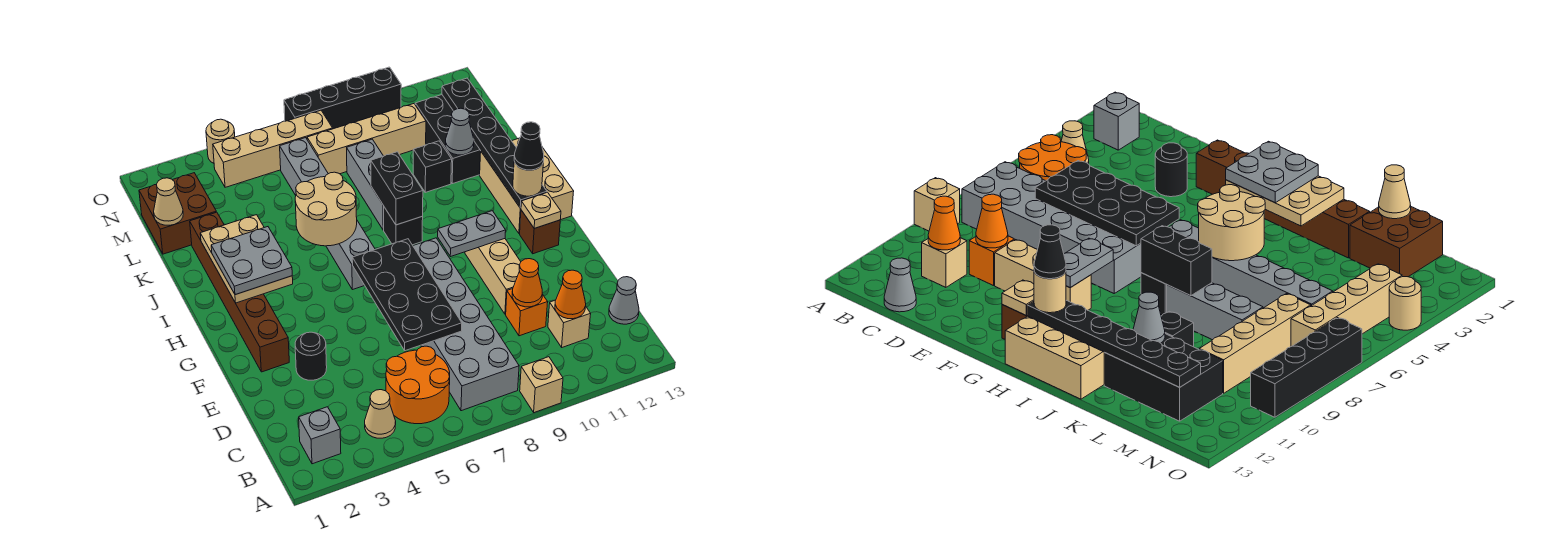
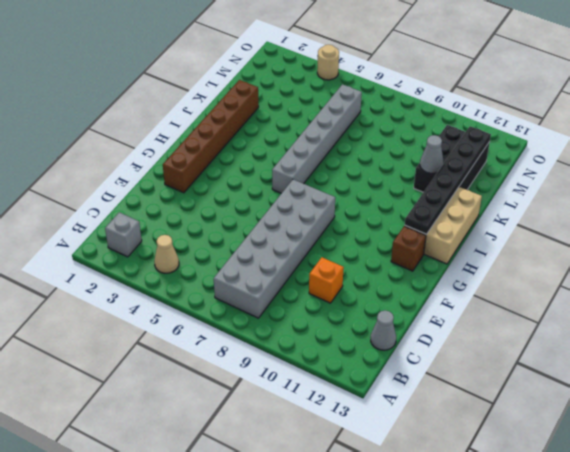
none -> tan 1x1 brick [520,357,563,413]
none -> orange 2x2 round brick [386,346,450,424]
none -> tan 1x1 brick [548,300,591,347]
none -> black 1x1 round brick [295,332,327,380]

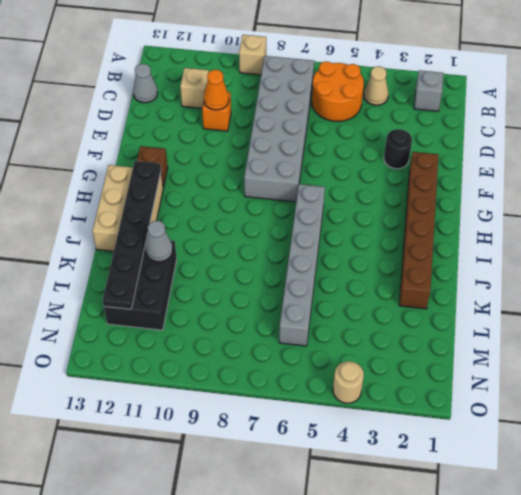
none -> tan 1x3 brick [465,239,521,314]
none -> black 1x1 brick [384,207,423,245]
none -> grey 1x3 brick [347,139,384,230]
none -> black 1x1 brick [413,141,452,192]

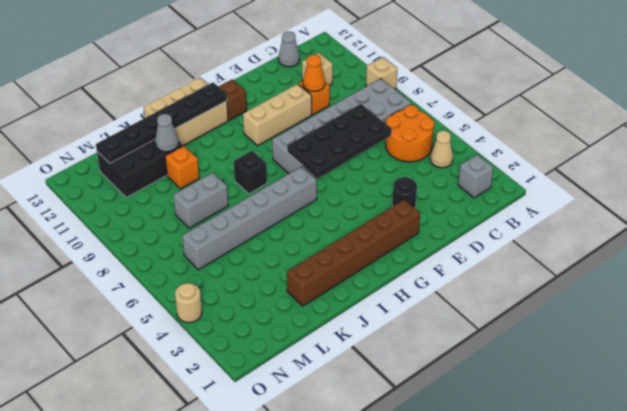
grey 1x2 brick [173,173,228,228] -> grey 1x3 brick [347,139,384,230]
orange 1x1 brick [165,146,199,189] -> black 1x1 brick [413,141,452,192]
none -> brown 2x2 brick [139,173,216,254]
none -> tan 1x4 brick [307,104,426,174]
none -> tan 1x4 brick [213,110,333,187]
none -> black 1x4 brick [284,67,401,129]

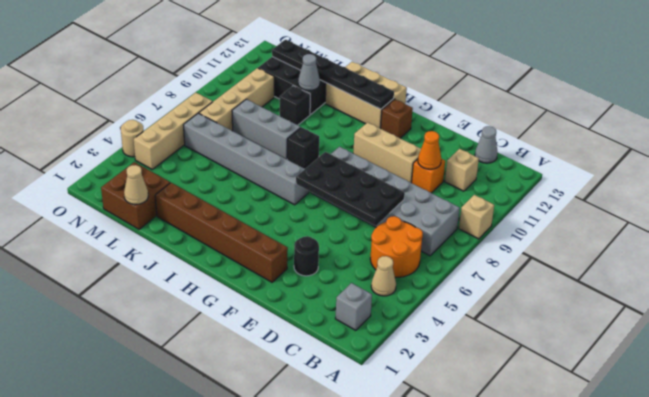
none -> black 1x4 brick [284,67,401,129]
none -> orange 1x1 cone [555,270,586,319]
none -> grey 1x2 plate [438,211,506,257]
none -> tan 1x1 plate [521,192,561,228]

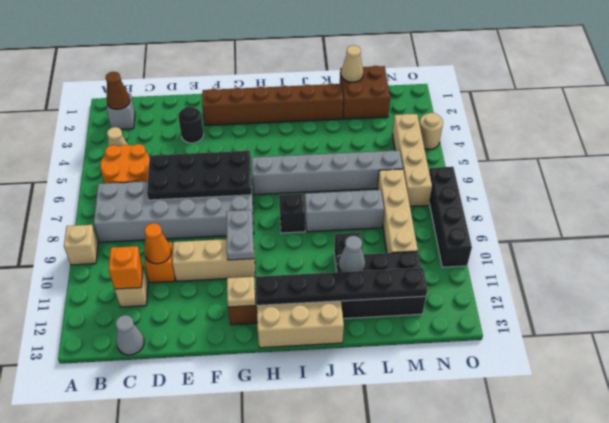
brown 1x1 cone [106,72,130,109] -> none
orange 1x1 brick [109,246,143,289] -> orange 1x1 cone [555,270,586,319]
none -> tan 2x3 plate [200,215,293,303]
none -> tan 2x2 round brick [295,172,357,246]
none -> black 1x2 brick [371,152,423,225]
none -> grey 2x2 plate [211,227,292,295]

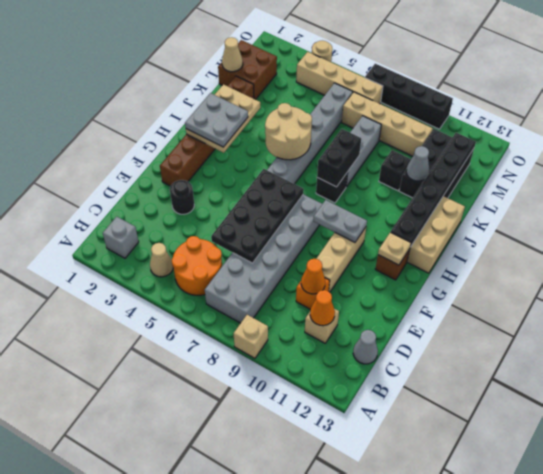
none -> tan 1x1 round brick [513,162,543,196]
none -> black 1x1 cone [514,122,544,170]

